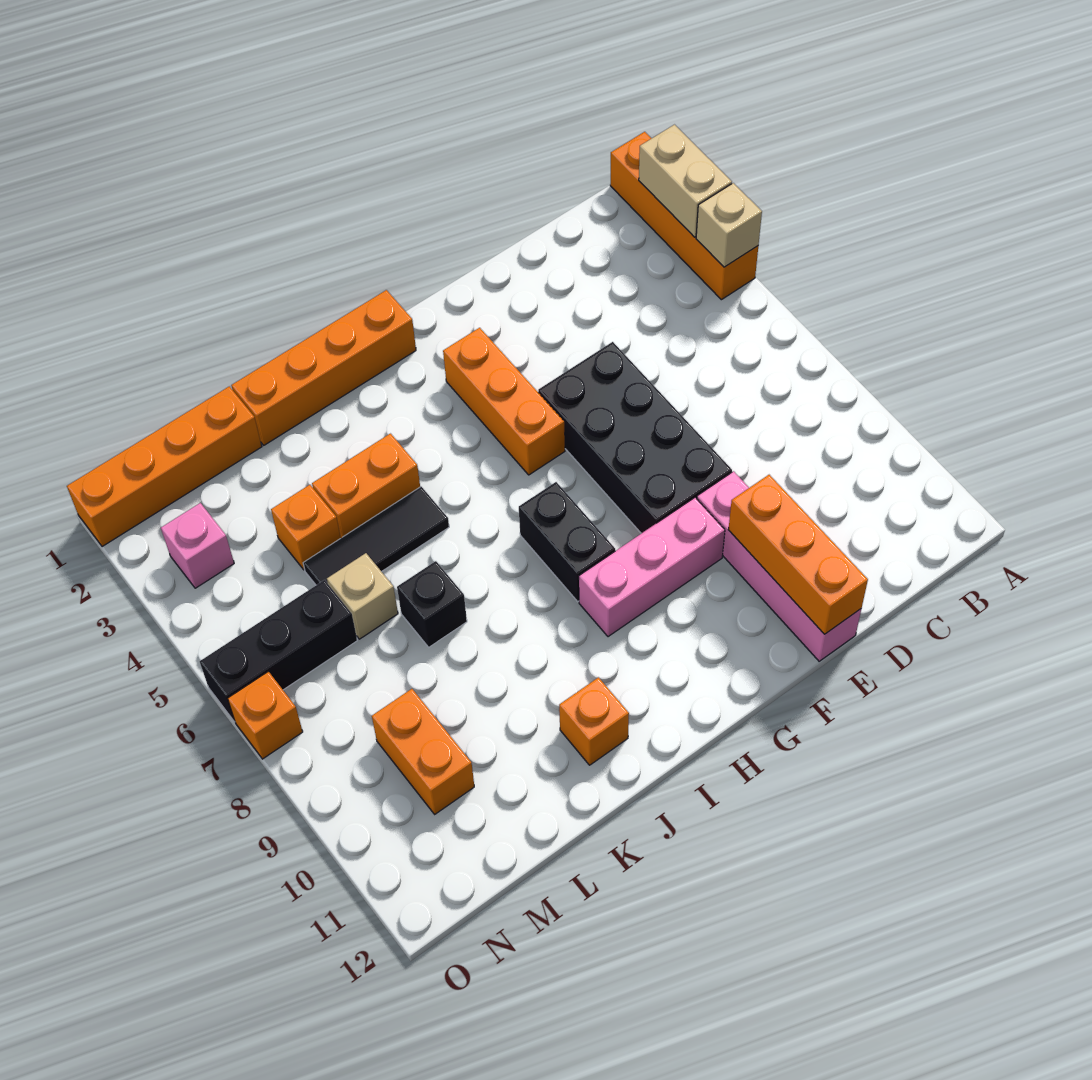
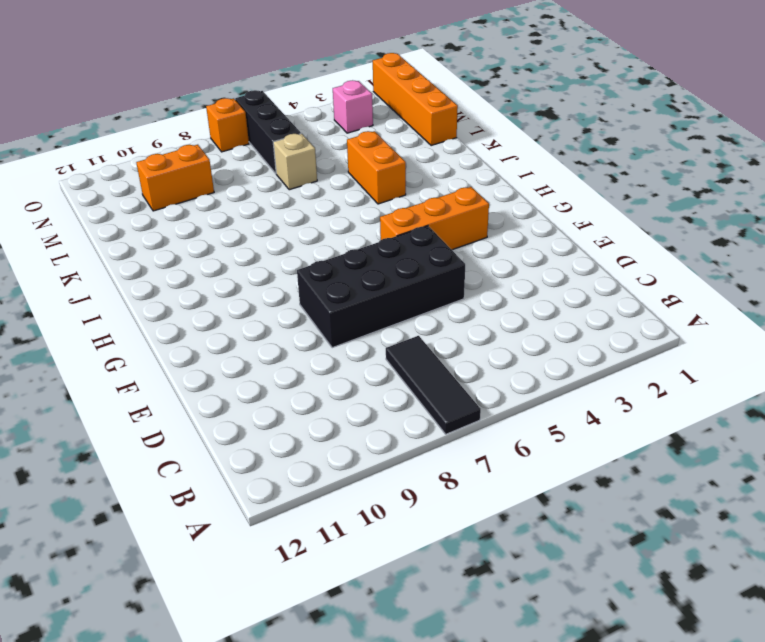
black 1x3 tile [386,336,481,434] -> black 1x3 tile moved to [303,487,449,585]
none -> orange 1x4 brick [610,132,758,300]
none -> pink 1x4 brick [697,471,861,661]
none -> pink 1x3 brick [579,498,725,637]

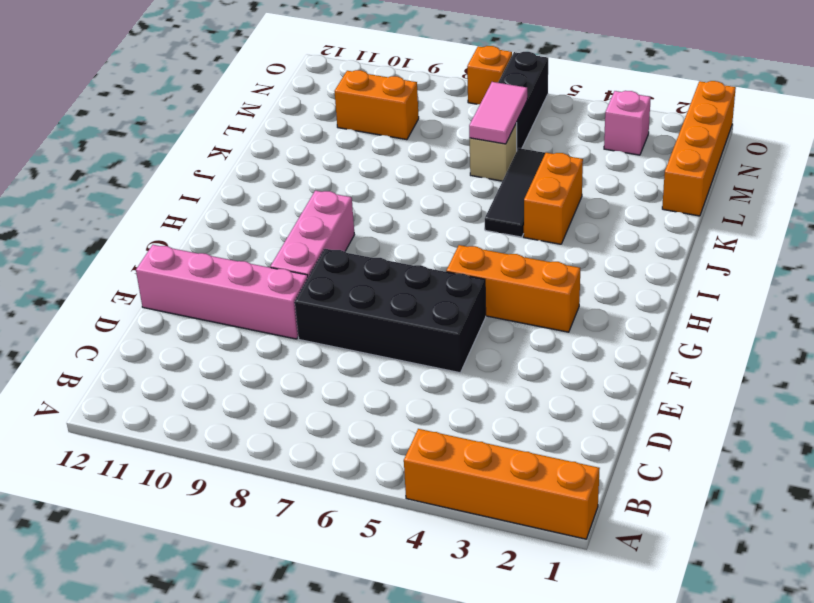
pink 1x2 tile [469,82,527,144] -> none
none -> orange 1x4 brick [231,290,416,445]
none -> black 1x2 brick [519,482,615,602]
none -> orange 1x1 brick [559,677,629,765]

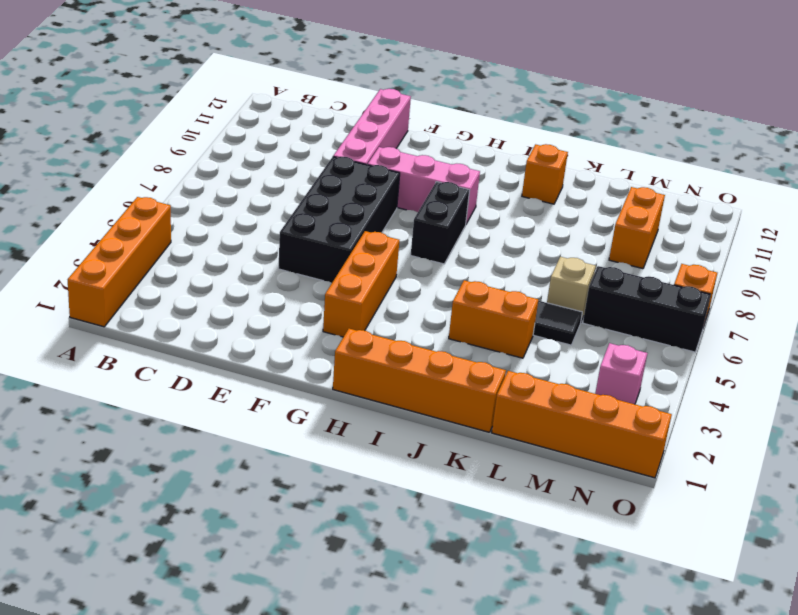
none -> black 1x1 brick [397,561,467,647]
none -> orange 1x1 brick [271,485,341,570]
none -> tan 1x2 brick [639,125,732,237]

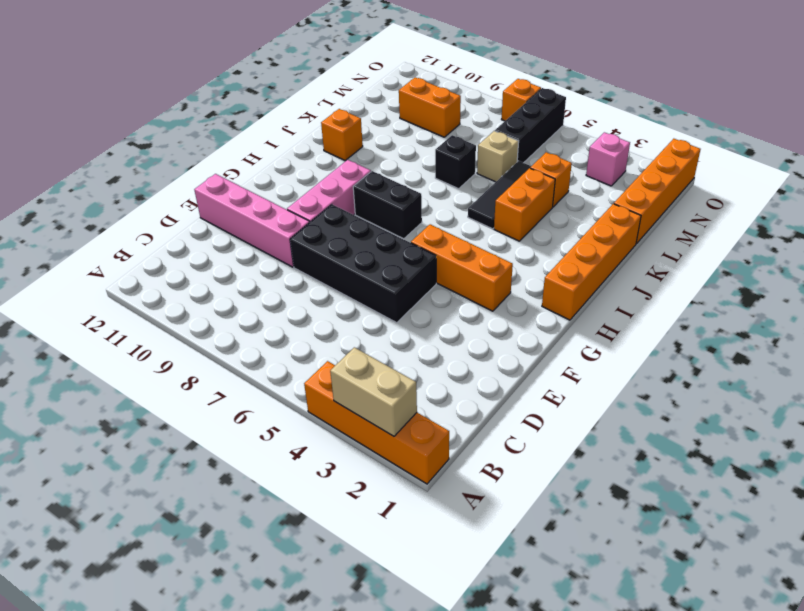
none -> tan 1x1 brick [696,183,762,267]
none -> orange 1x3 brick [728,475,868,634]

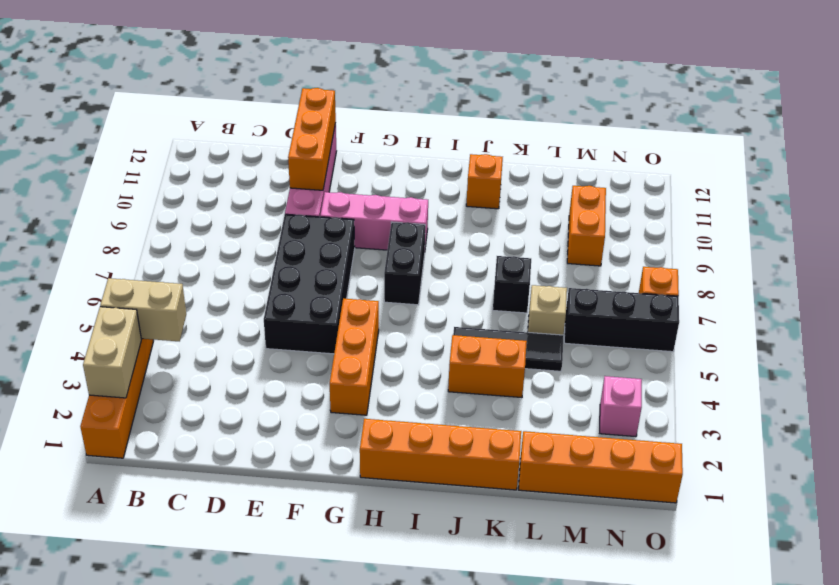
tan 1x2 brick [100,278,186,341] -> tan 1x1 brick [696,183,762,267]
none -> orange 1x1 brick [271,485,341,570]

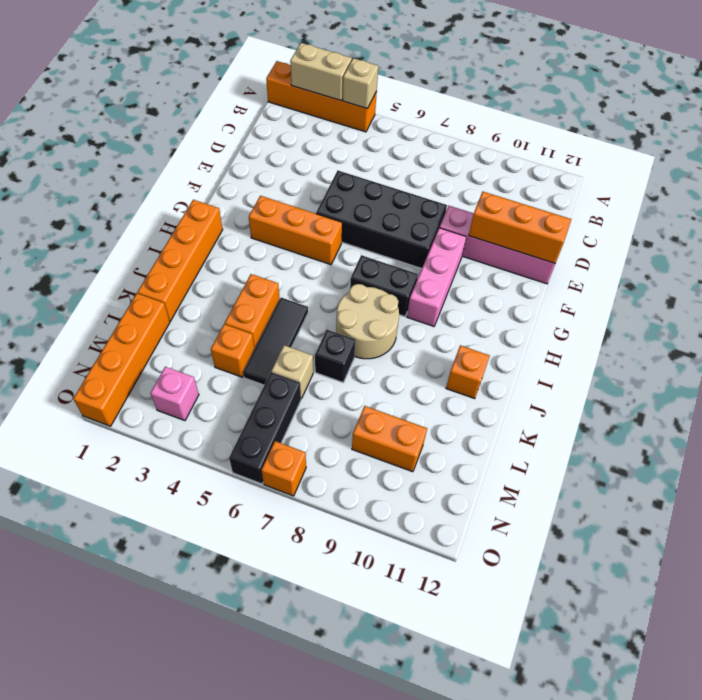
tan 2x2 round brick [336,284,399,359] -> none

